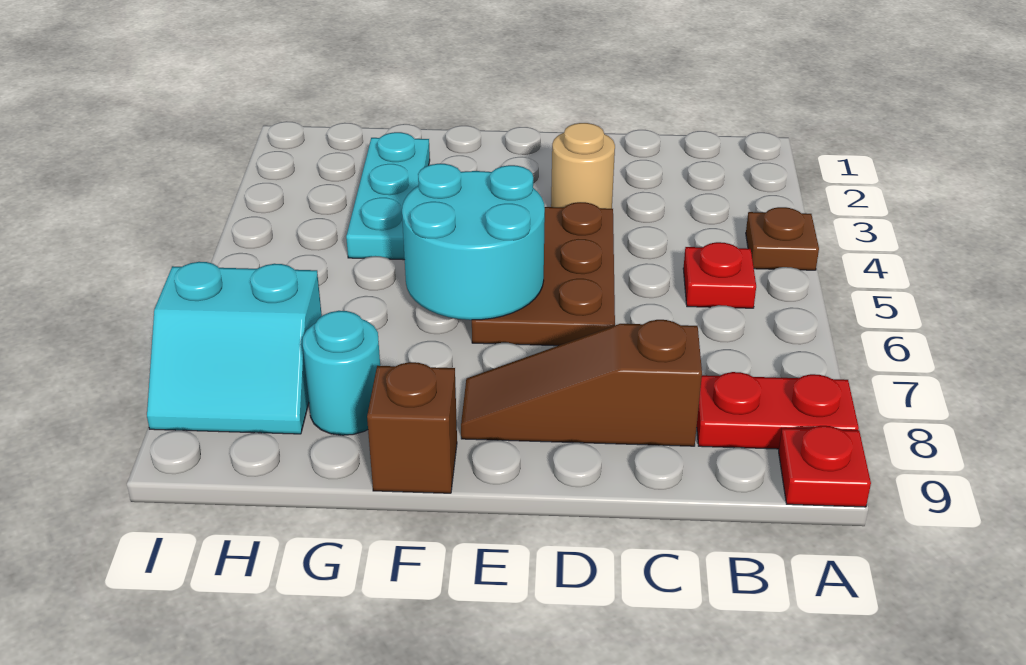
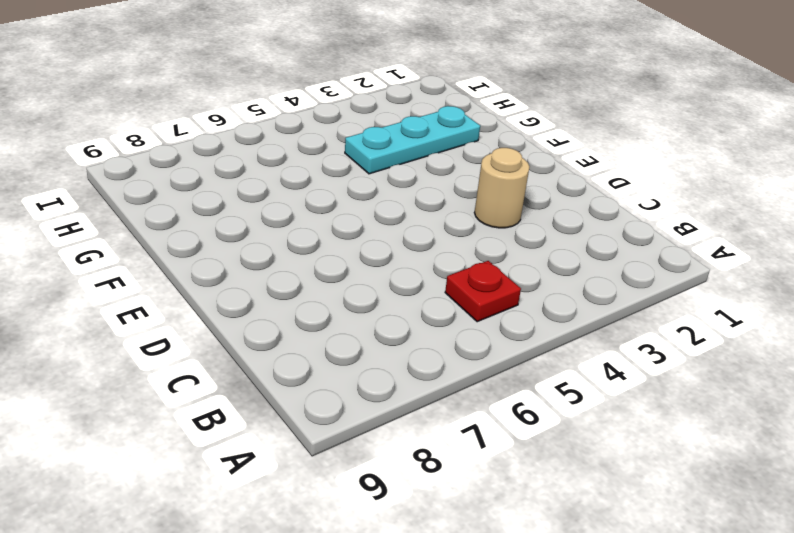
none -> brown 1x1 plate [746,207,819,270]
none -> red 1x2 plate [697,372,859,449]
none -> red 1x1 plate [779,426,871,507]

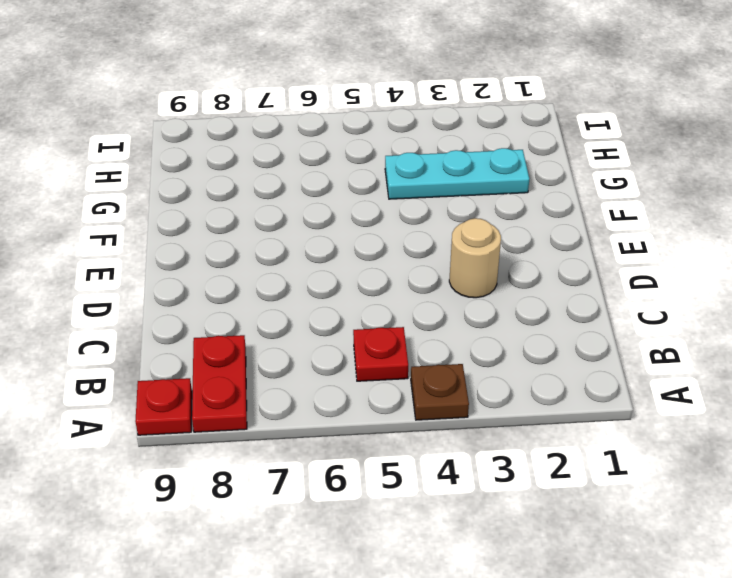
none -> brown 1x3 slope [461,320,702,446]
none -> brown 2x3 plate [472,202,615,346]
none -> brown 1x1 brick [367,362,457,493]

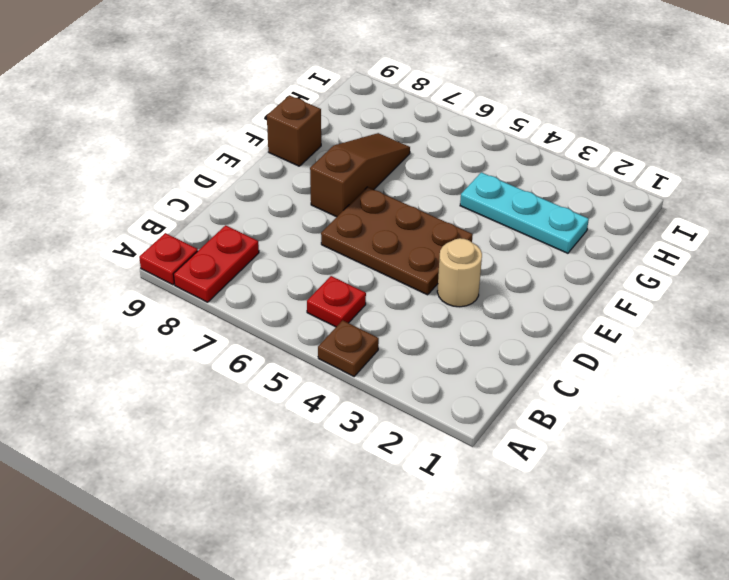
brown 1x3 slope [310,133,410,217] -> brown 1x3 slope moved to [461,320,702,446]
none -> cyan 1x1 round brick [303,311,380,435]
none -> cyan 2x2 slope [147,262,322,434]
none -> cyan 2x2 round brick [402,164,545,320]

